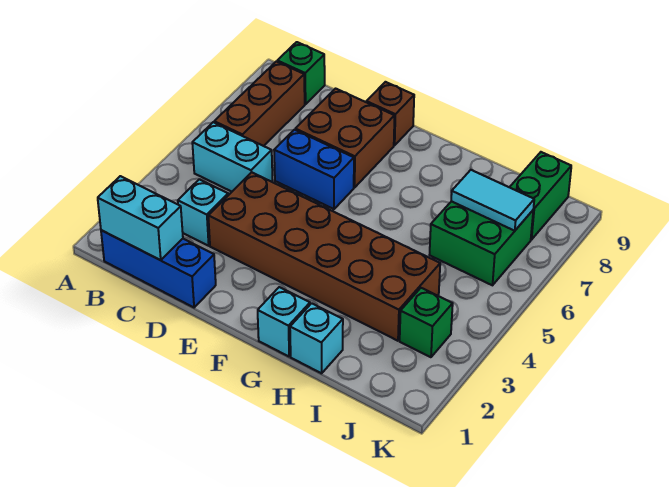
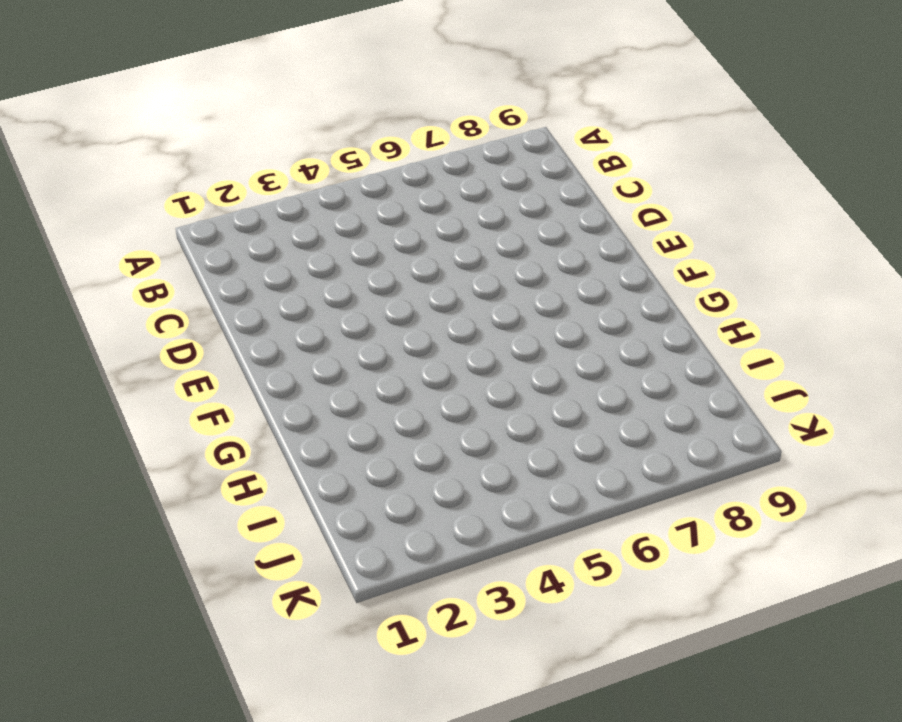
none -> blue 1x3 brick [101,230,216,307]
none -> cyan 1x2 brick [192,122,273,192]
none -> brown 1x3 brick [214,61,305,146]

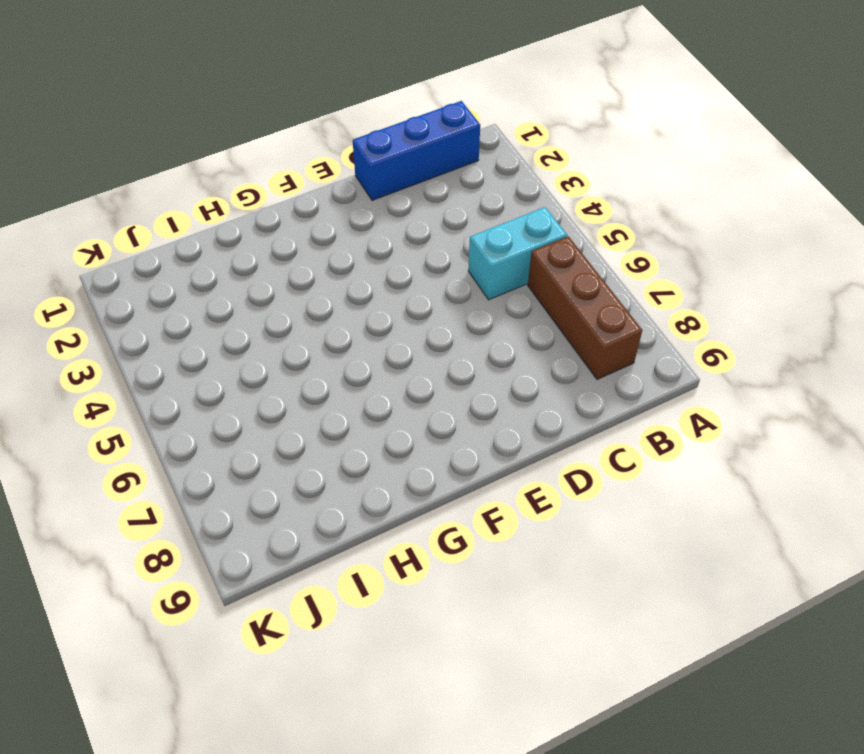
none -> green 1x1 brick [277,42,325,104]
none -> cyan 1x1 brick [178,179,228,246]
none -> brown 2x6 brick [208,172,440,341]

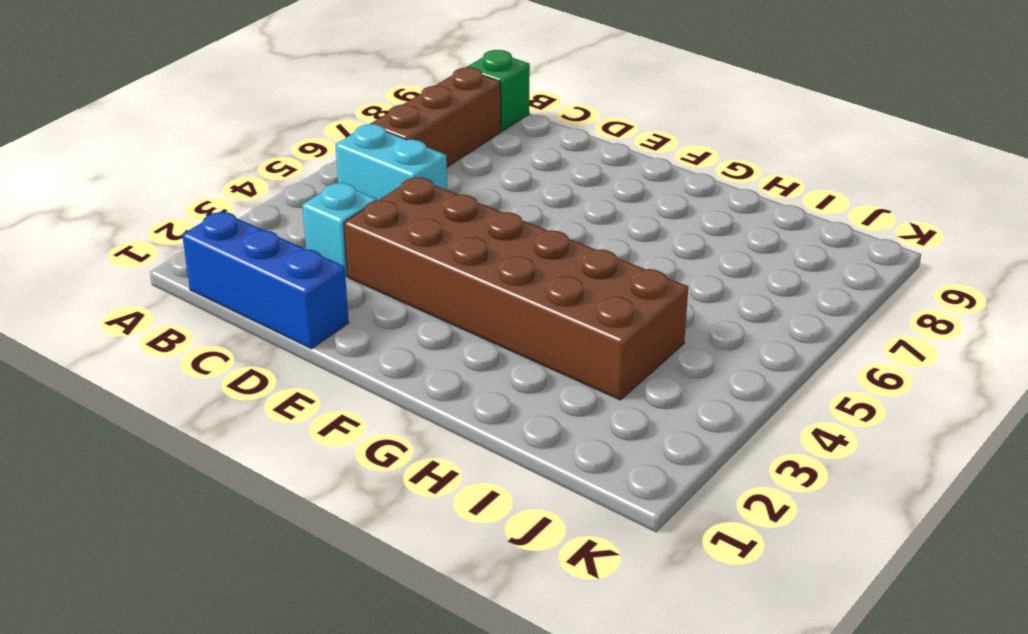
none -> blue 1x2 brick [274,130,354,209]
none -> brown 2x2 brick [295,89,395,188]
none -> brown 1x1 brick [366,82,414,145]

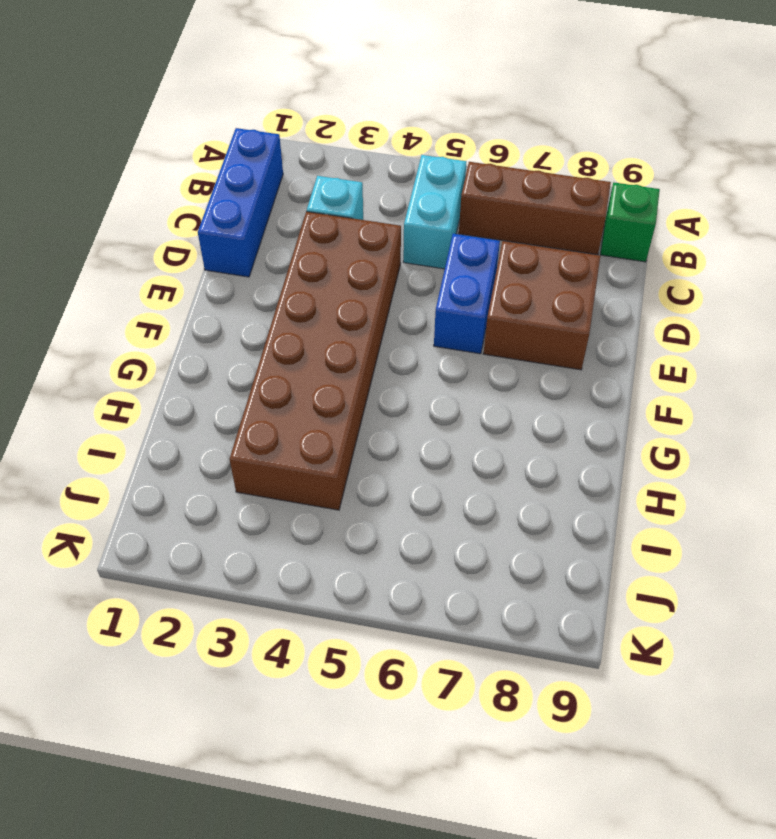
none -> brown 1x1 brick [366,82,414,145]
none -> cyan 1x1 brick [258,287,310,356]
none -> cyan 1x1 brick [290,303,343,373]

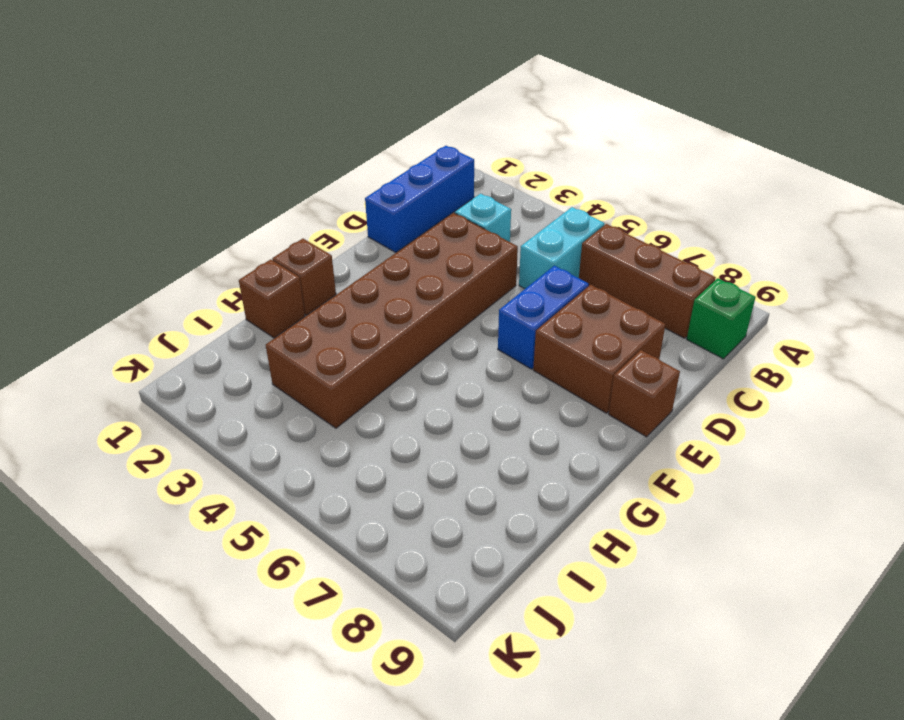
brown 1x1 brick [272,239,336,315] -> cyan 1x1 brick [258,287,310,356]
brown 1x1 brick [239,259,305,338] -> cyan 1x1 brick [290,303,343,373]
none -> green 2x2 brick [430,201,533,285]
none -> green 1x1 brick [400,288,453,357]
none -> green 1x2 brick [510,152,571,240]

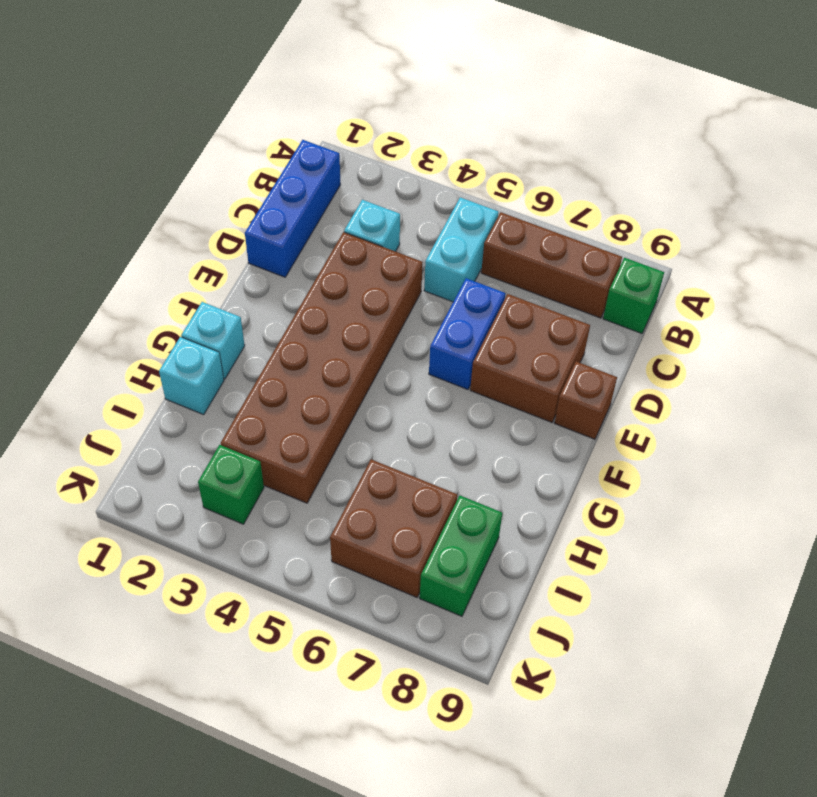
brown 2x2 brick [330,459,457,597] -> green 2x2 brick [430,201,533,285]
green 1x2 brick [420,496,502,616] -> green 1x2 brick turned to [510,152,571,240]
none -> cyan 1x2 brick [98,176,183,260]
none -> cyan 1x2 tile [451,170,534,231]

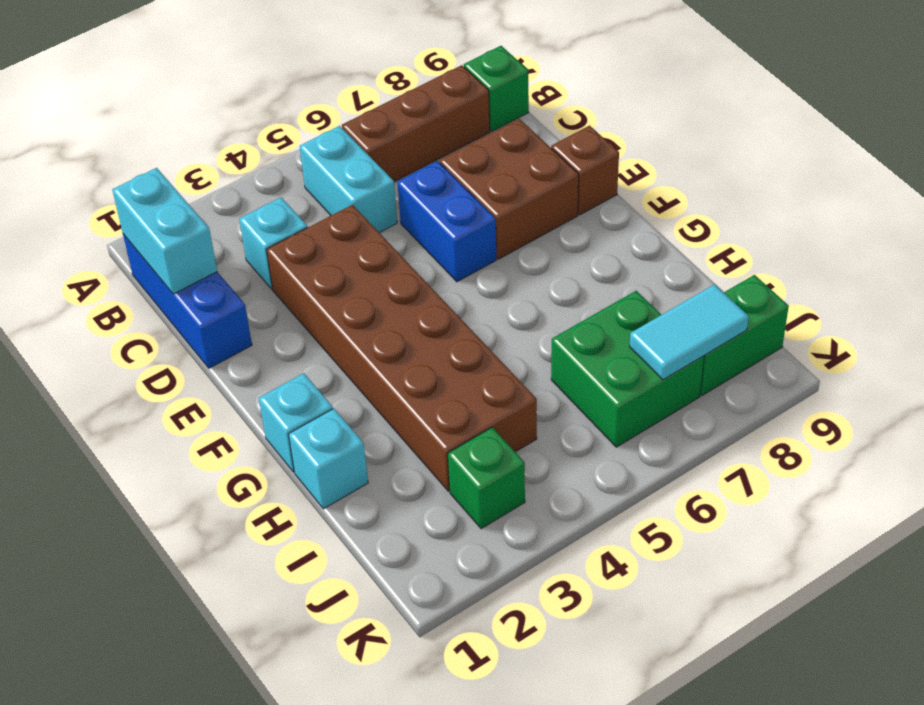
cyan 1x2 tile [630,284,749,380] -> cyan 1x2 tile turned to [451,170,534,231]

